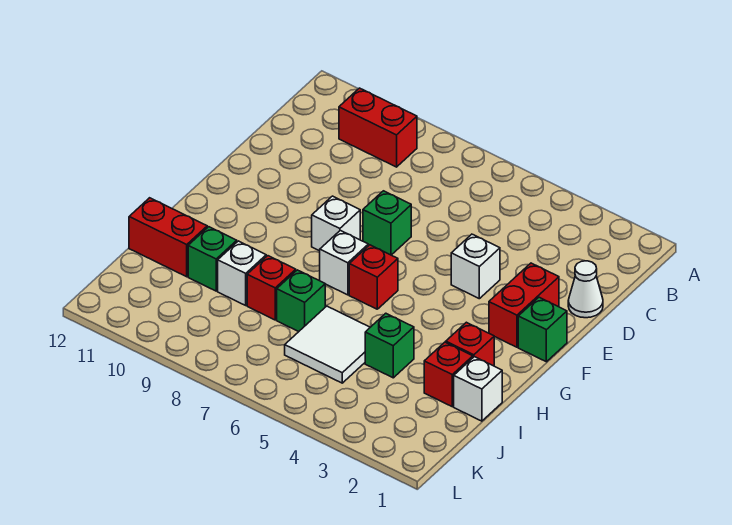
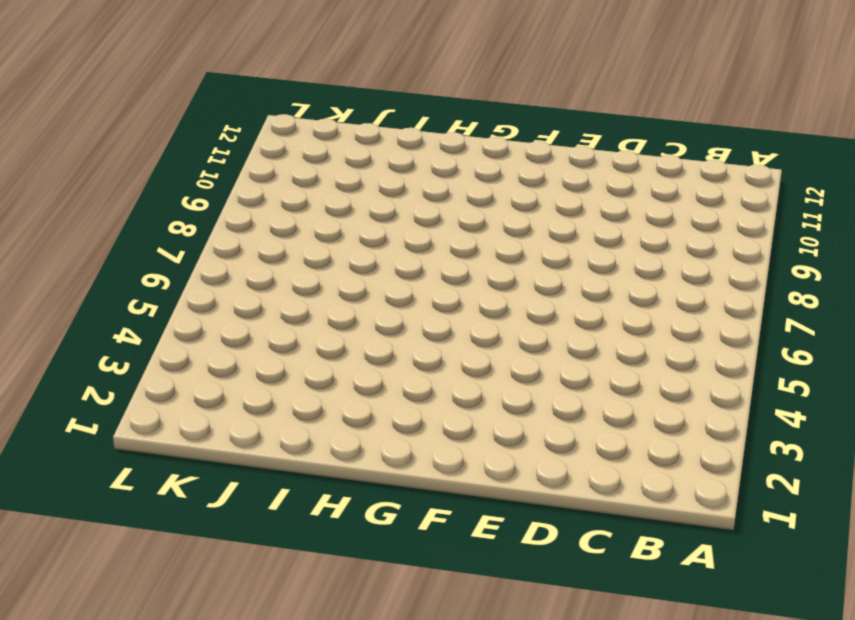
none -> red 1x2 brick [339,88,417,167]
none -> white 1x1 cone [568,261,603,318]
none -> red 1x2 brick [489,263,559,347]

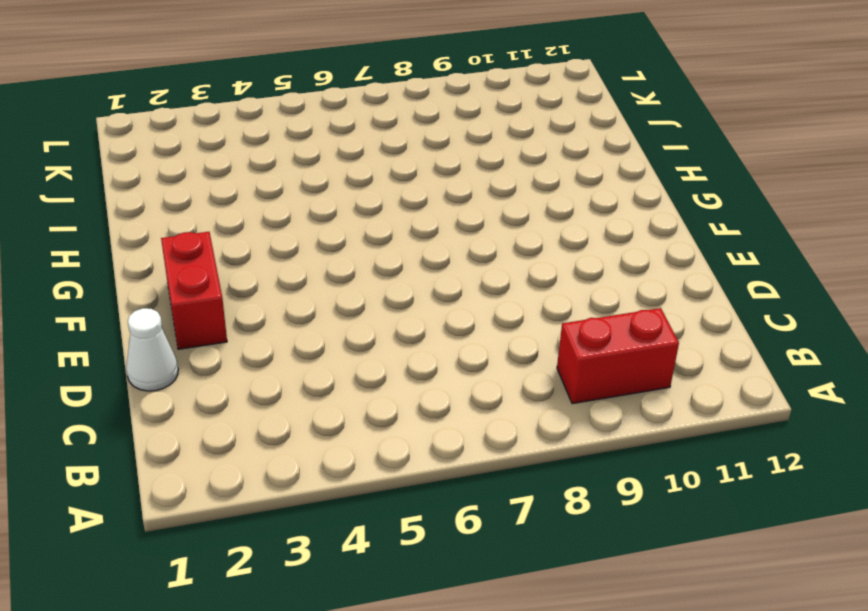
none -> white 1x1 brick [451,234,500,299]
none -> green 1x1 brick [363,191,411,255]
none -> green 1x1 brick [518,297,567,362]

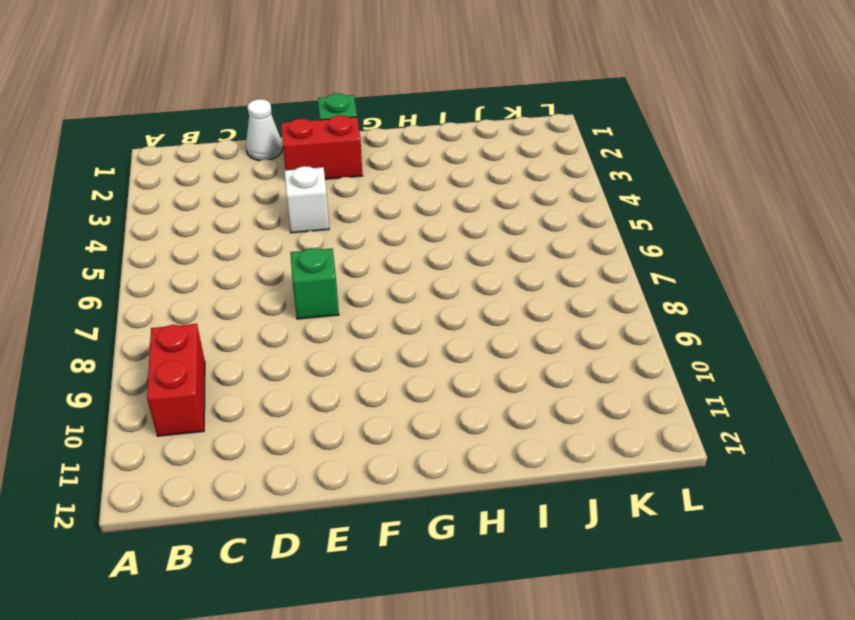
none -> white 1x1 brick [312,196,360,251]
none -> red 1x1 brick [349,245,398,309]
none -> white 1x1 brick [320,230,368,295]

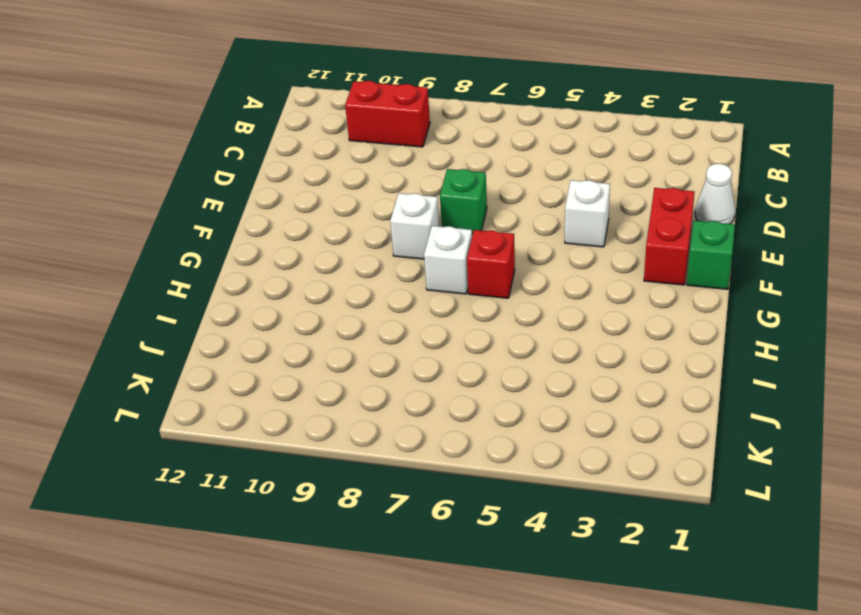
none -> red 1x1 brick [446,322,494,366]
none -> white 1x1 brick [454,357,502,421]
none -> red 1x1 brick [424,342,473,406]

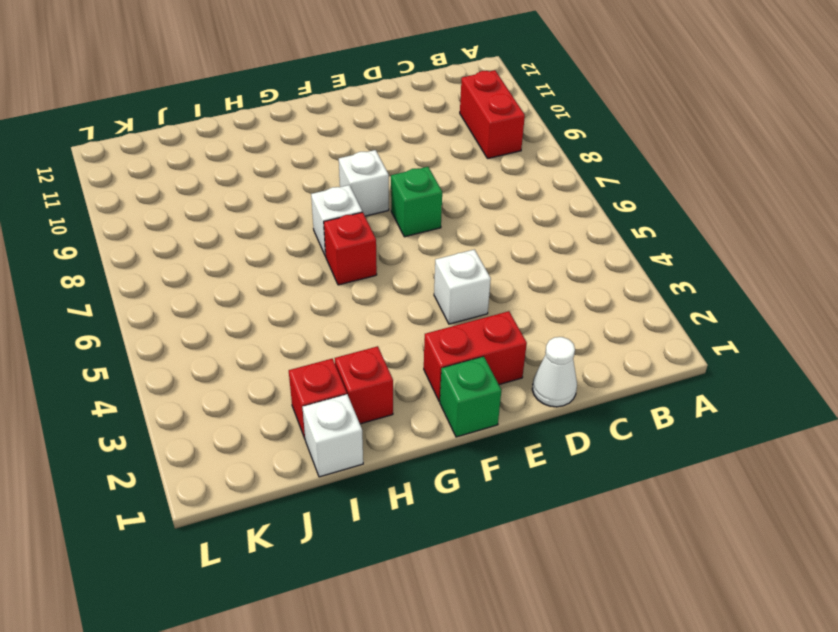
none -> green 1x1 brick [365,313,414,378]
none -> white 2x2 tile [285,306,370,383]
none -> green 1x1 brick [277,270,325,332]

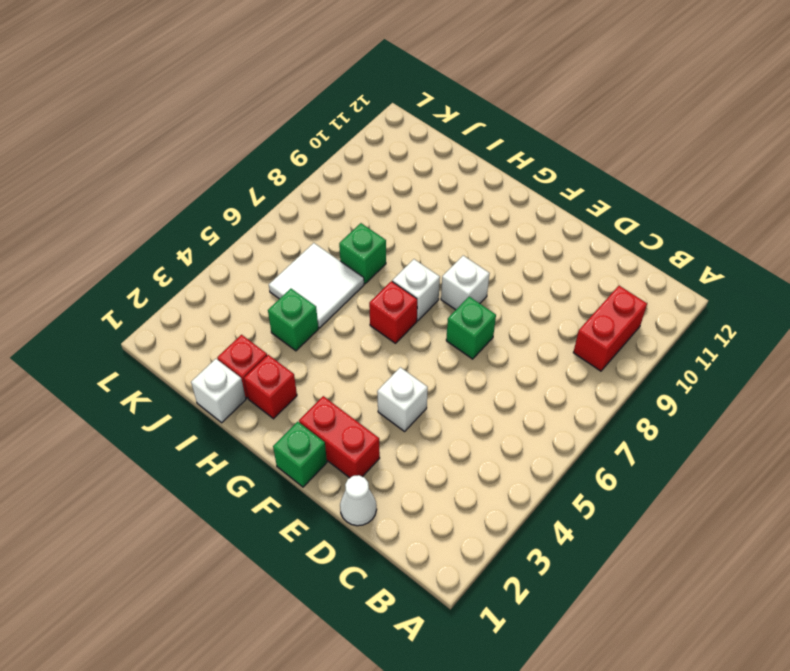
none -> red 1x1 brick [247,256,296,320]
none -> white 1x1 brick [218,241,266,305]
none -> green 1x1 brick [188,227,237,291]

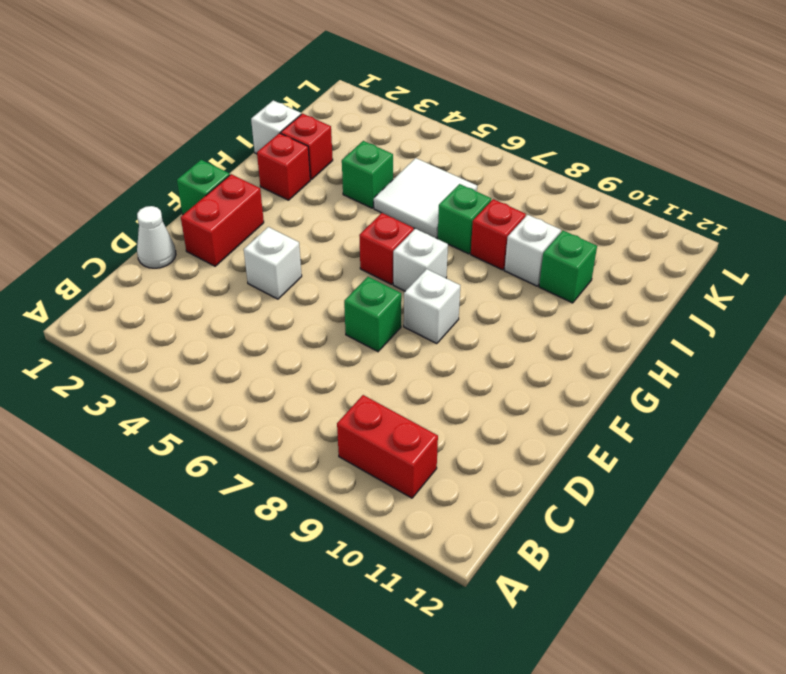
none -> red 1x2 brick [129,198,207,277]

